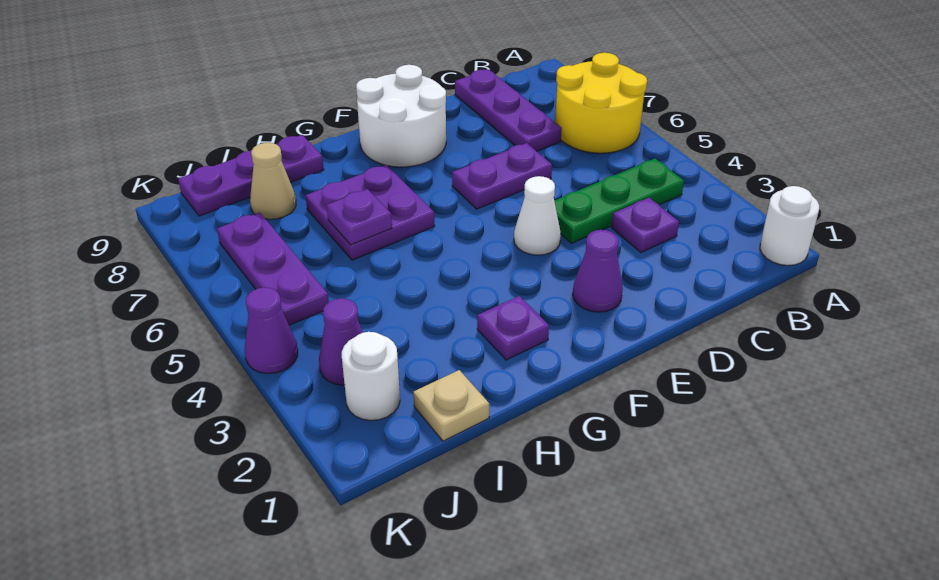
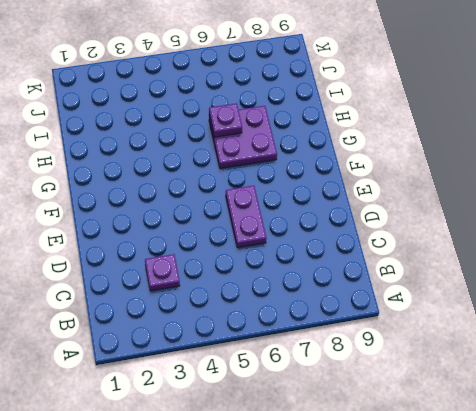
none -> white 1x1 round brick [760,186,819,266]
none -> yellow 2x2 round brick [555,53,647,153]
none -> green 1x3 plate [554,159,684,243]

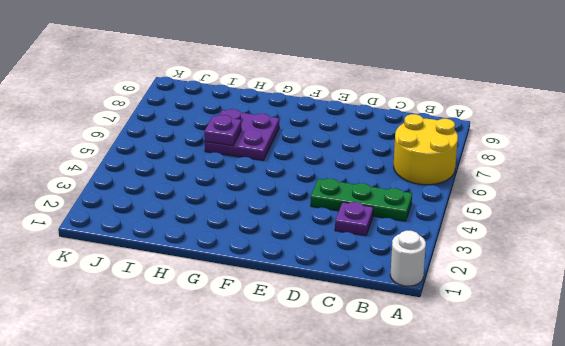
none -> purple 1x3 plate [455,69,562,151]
none -> purple 1x2 plate [452,143,552,209]
none -> purple 1x1 cone [573,230,623,312]

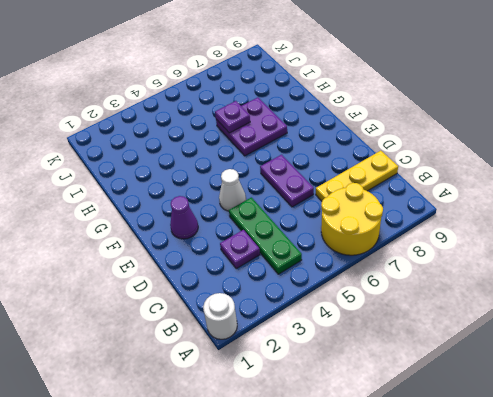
yellow 1x3 plate [316,151,398,201] -> purple 1x3 plate [455,69,562,151]
none -> white 2x2 round brick [356,65,446,167]
none -> purple 1x1 plate [477,296,549,360]
none -> purple 1x3 plate [178,135,324,216]

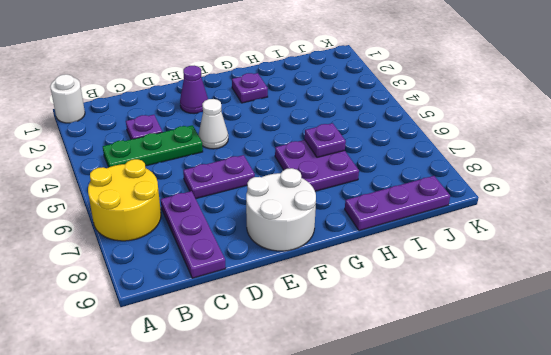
none -> tan 1x1 plate [413,370,489,441]
none -> tan 1x1 cone [250,143,296,219]
none -> white 1x1 round brick [342,332,400,420]

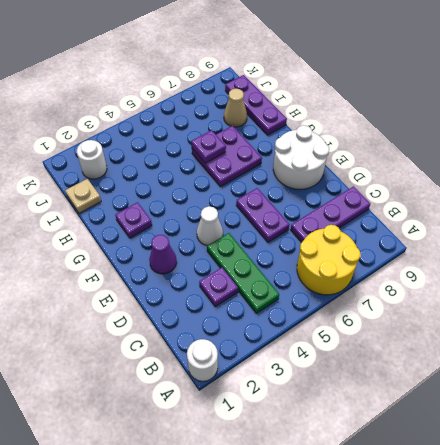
none -> purple 1x1 cone [319,299,363,385]
none -> purple 1x3 plate [217,212,329,325]
none -> purple 1x1 cone [245,287,298,374]

